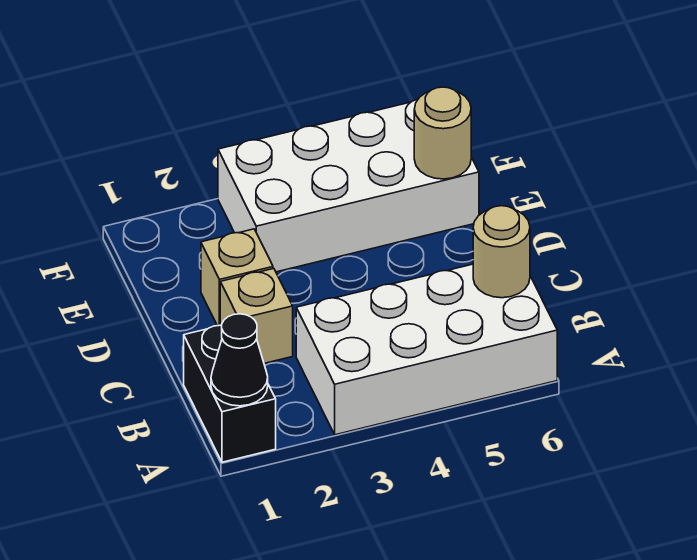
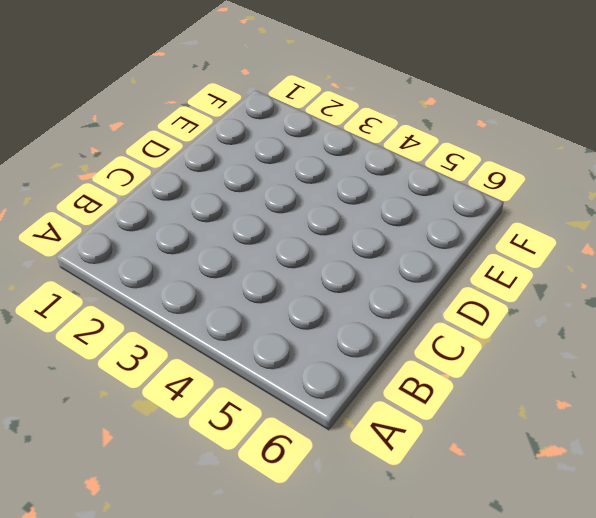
none -> black 1x2 brick [184,325,276,462]
none -> white 2x4 brick [296,264,557,435]

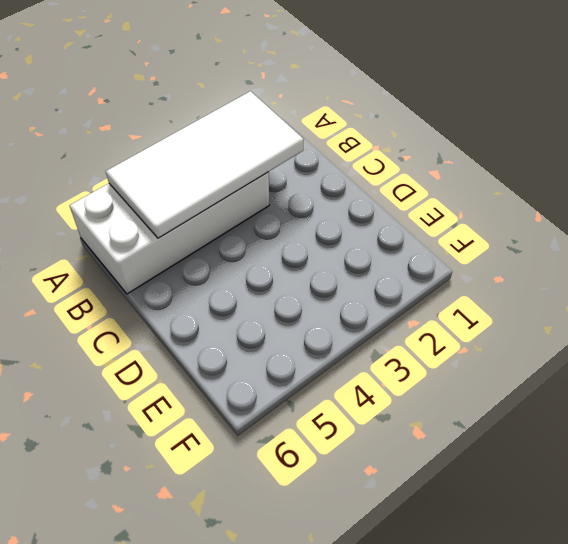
white 2x4 tile [106,91,304,238] -> none
none -> black 1x2 brick [184,325,276,462]
none -> tan 1x1 brick [220,269,293,363]

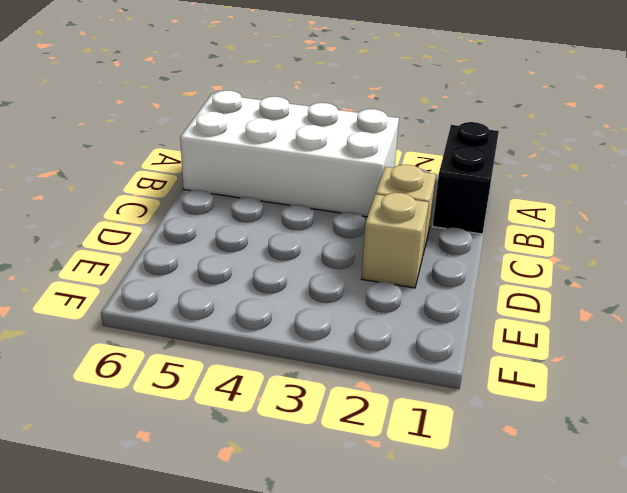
none -> white 2x4 brick [218,99,479,272]
none -> black 1x1 cone [211,314,268,406]

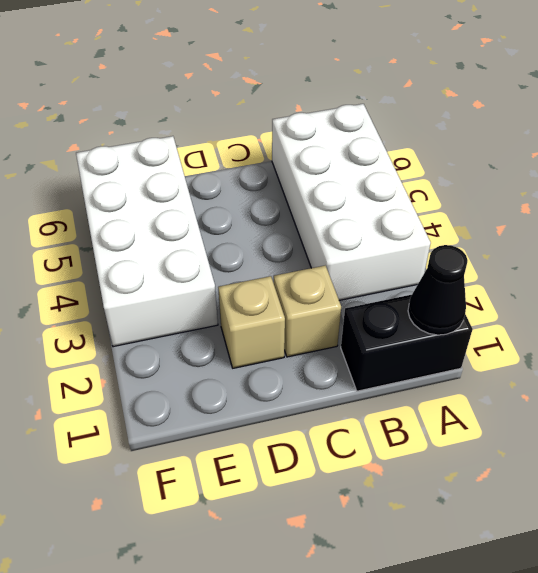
none -> tan 1x1 round brick [473,206,530,298]
none -> tan 1x1 round brick [414,87,471,179]

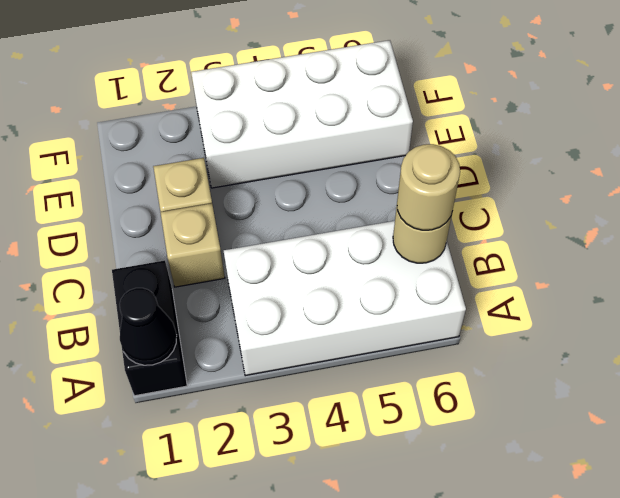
tan 1x1 round brick [397,144,460,230] -> tan 1x1 round brick moved to [414,87,471,179]

